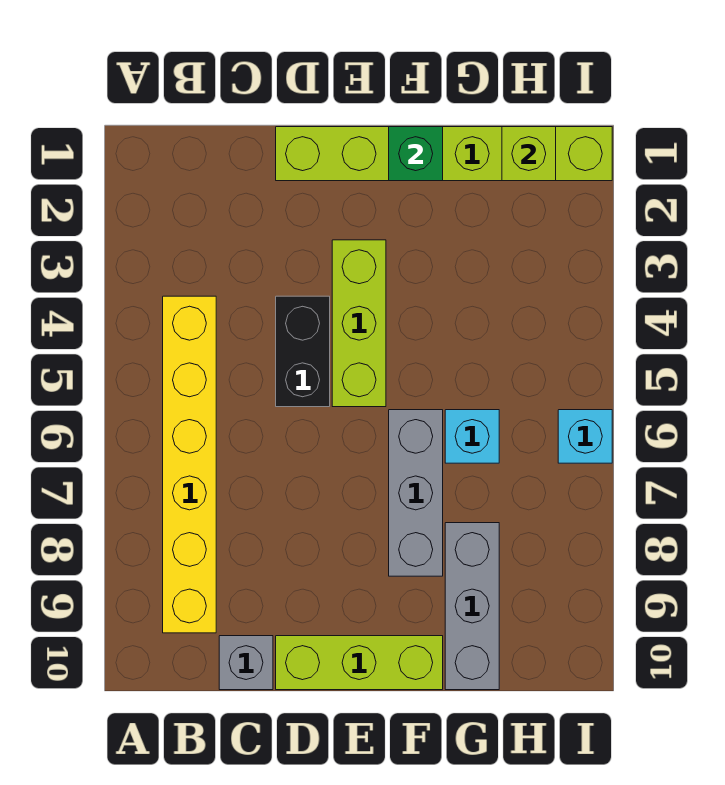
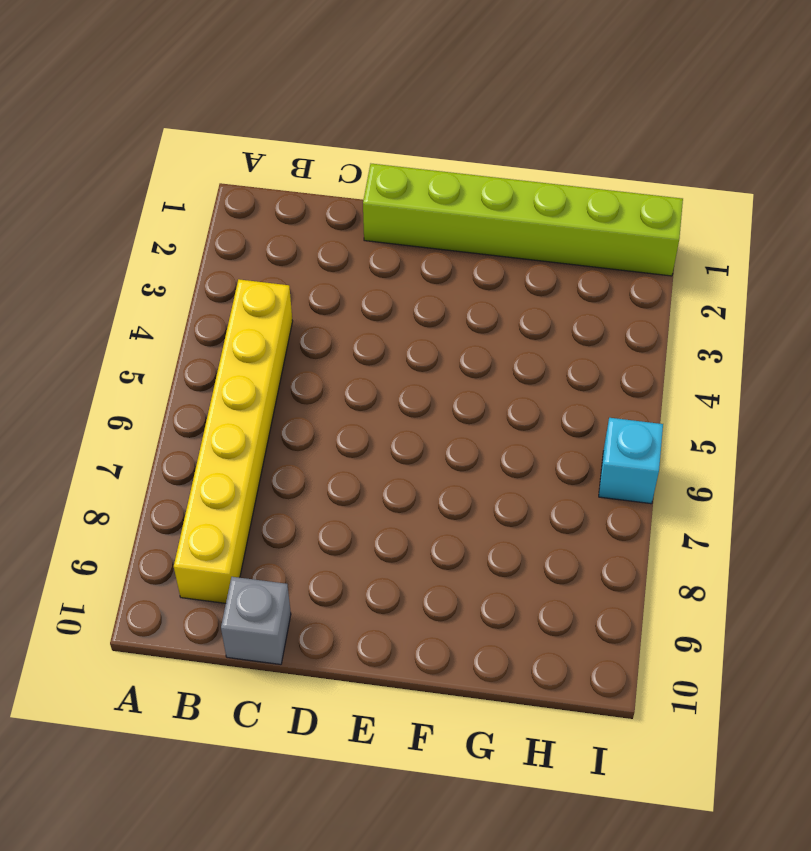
none -> black 1x2 brick [276,296,330,407]
none -> lime 1x3 brick [276,636,443,690]
none -> lime 1x3 brick [332,240,386,407]

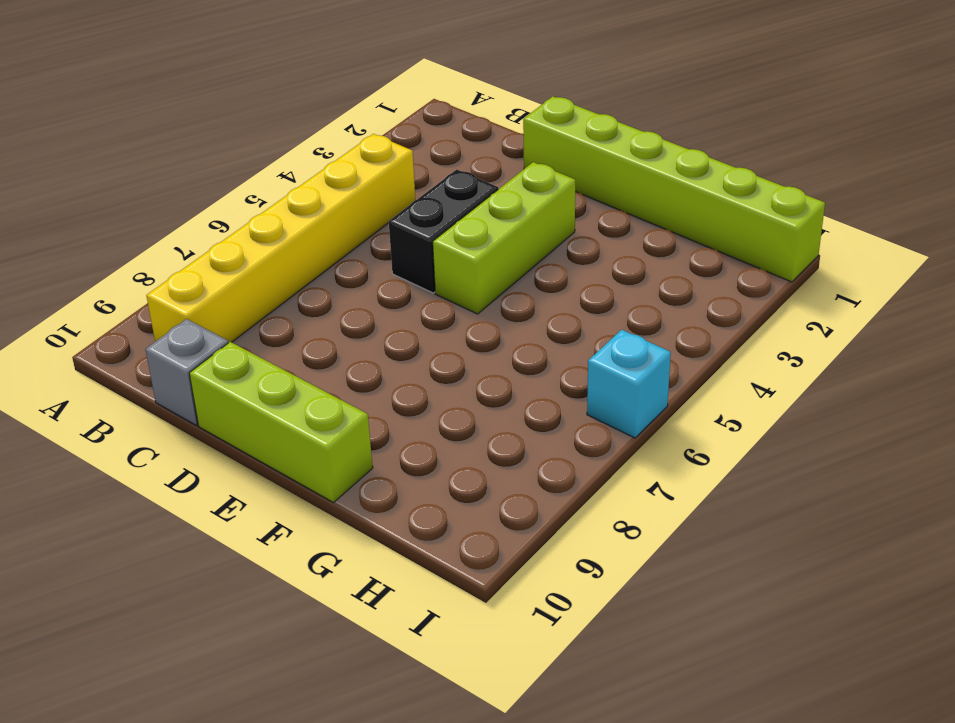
none -> grey 1x3 brick [389,410,443,576]
none -> cyan 1x1 brick [445,410,499,463]
none -> grey 1x3 brick [445,523,499,690]

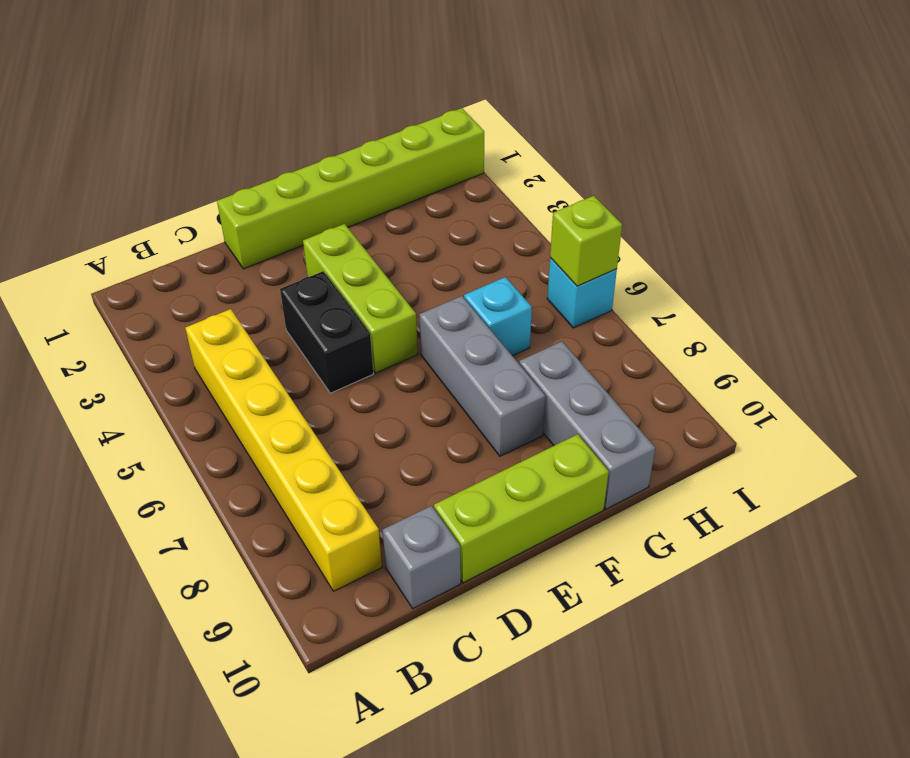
lime 1x1 brick [550,196,622,286] -> lime 1x1 brick moved to [502,127,556,181]
none -> green 1x1 brick [389,127,443,181]

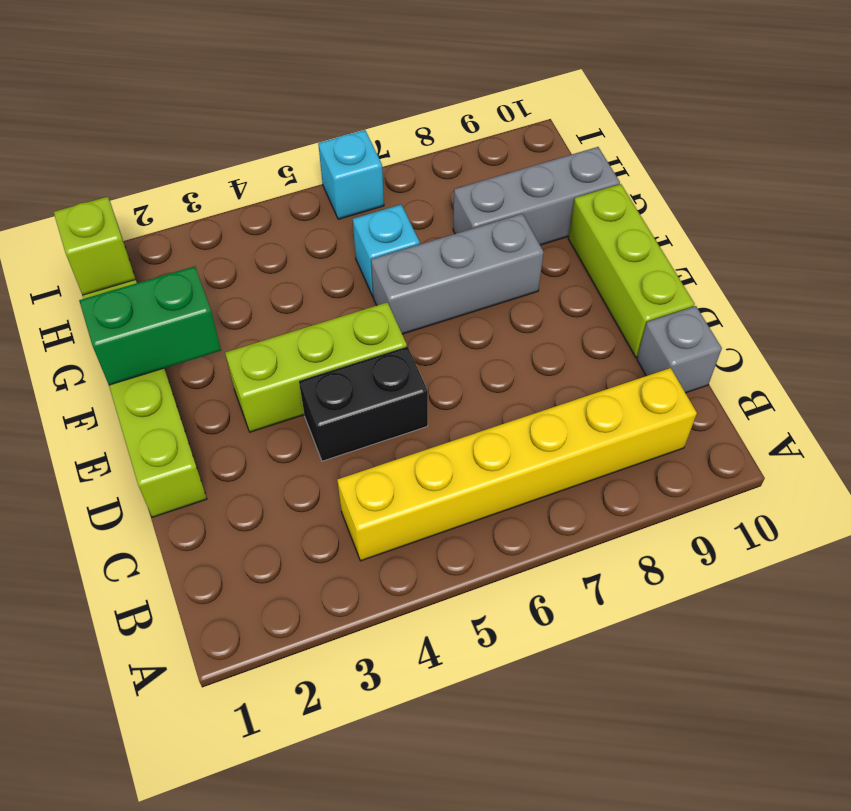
green 1x2 brick [79,266,221,385] -> green 1x1 brick [389,127,443,181]

